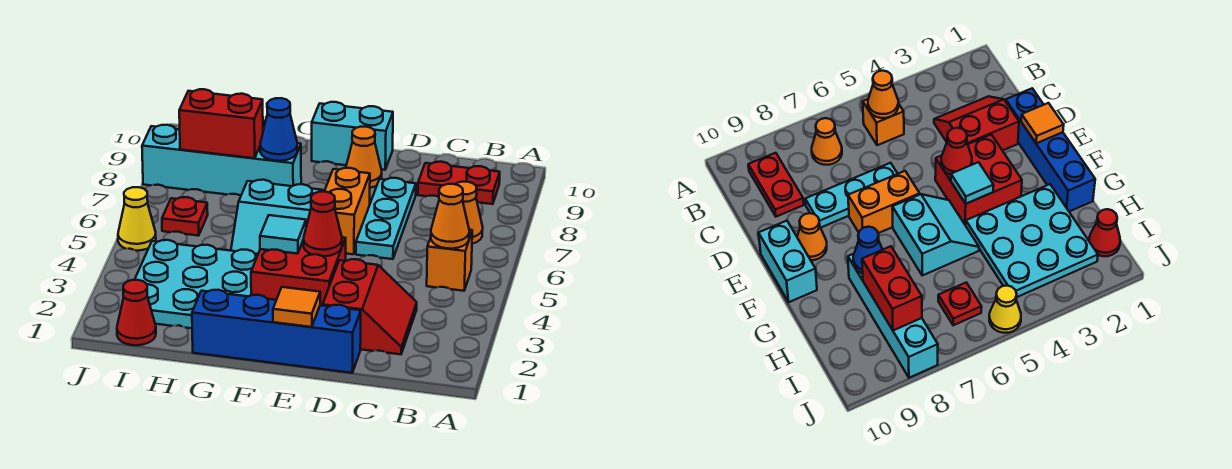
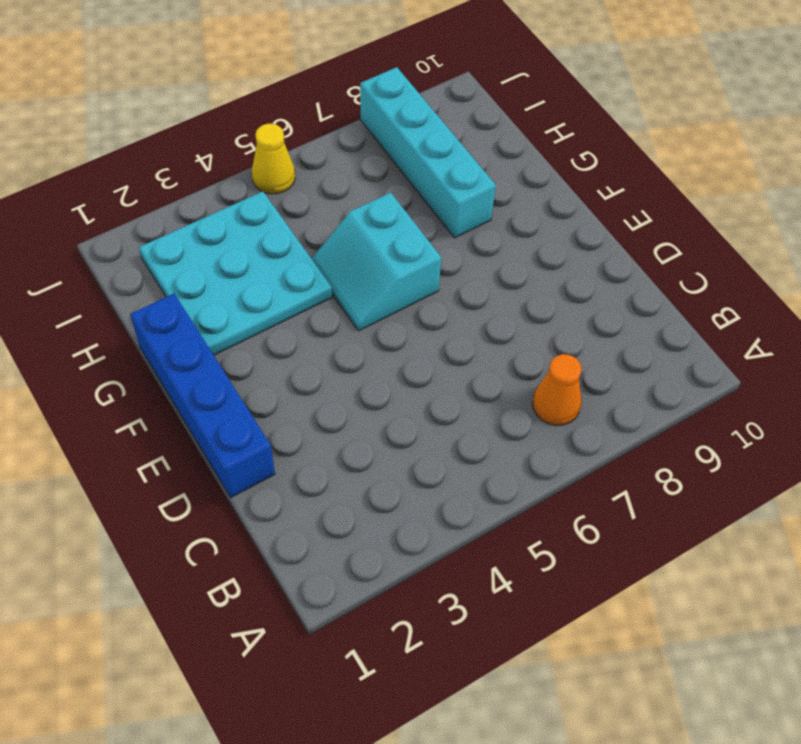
none -> orange 1x1 brick [427,230,472,291]
none -> red 1x2 plate [418,162,500,204]
none -> red 2x2 slope [323,259,417,354]

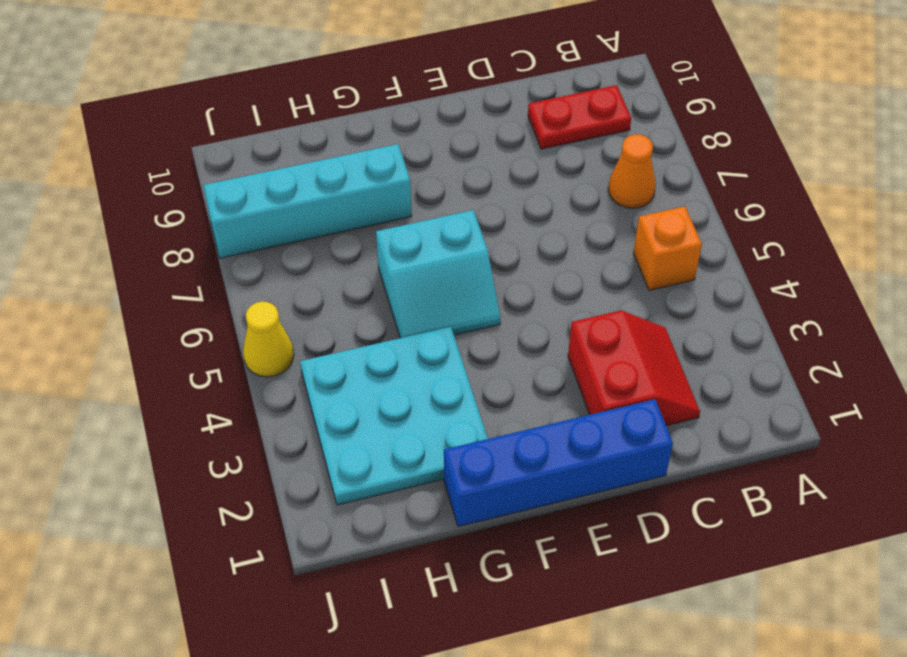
none -> cyan 1x3 plate [356,178,416,259]
none -> red 2x2 brick [251,237,346,306]
none -> orange 1x2 brick [324,168,370,254]

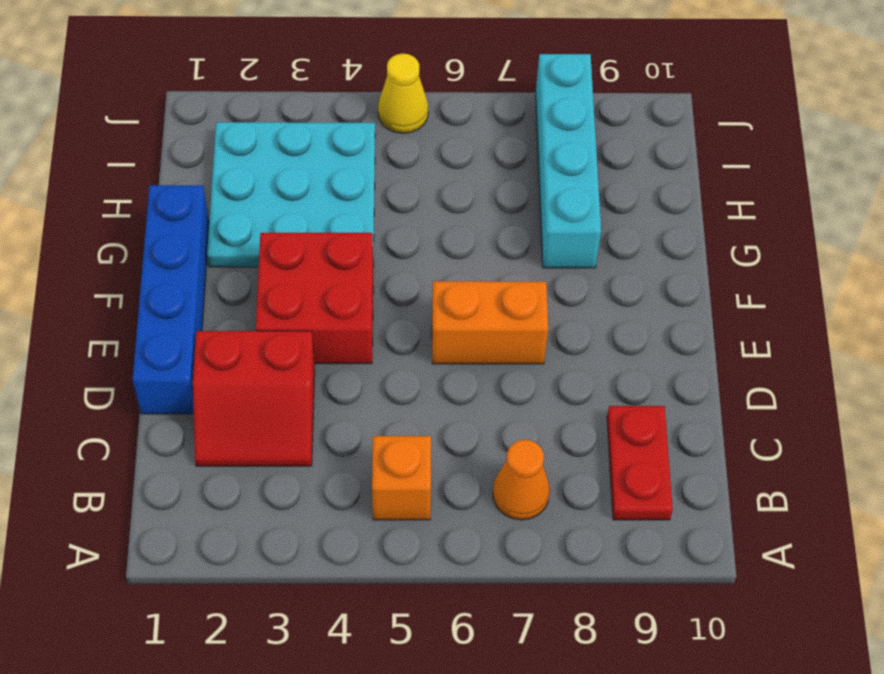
none -> cyan 1x3 plate [356,178,416,259]
none -> orange 1x1 cone [346,127,382,188]
none -> cyan 1x2 brick [312,102,393,170]

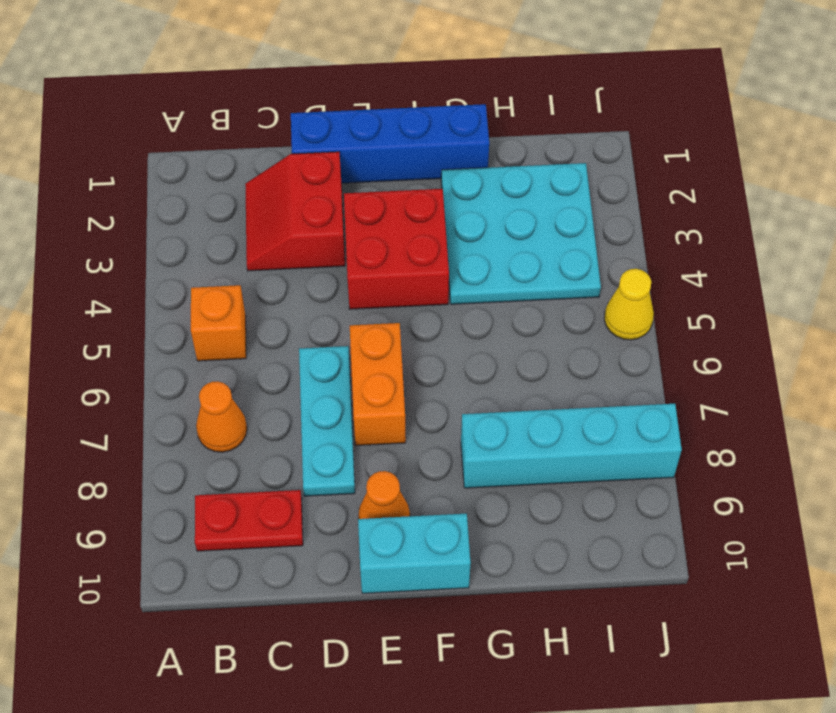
none -> cyan 2x2 slope [231,180,323,254]
none -> red 1x1 cone [117,280,156,345]
none -> red 1x1 plate [162,197,208,236]

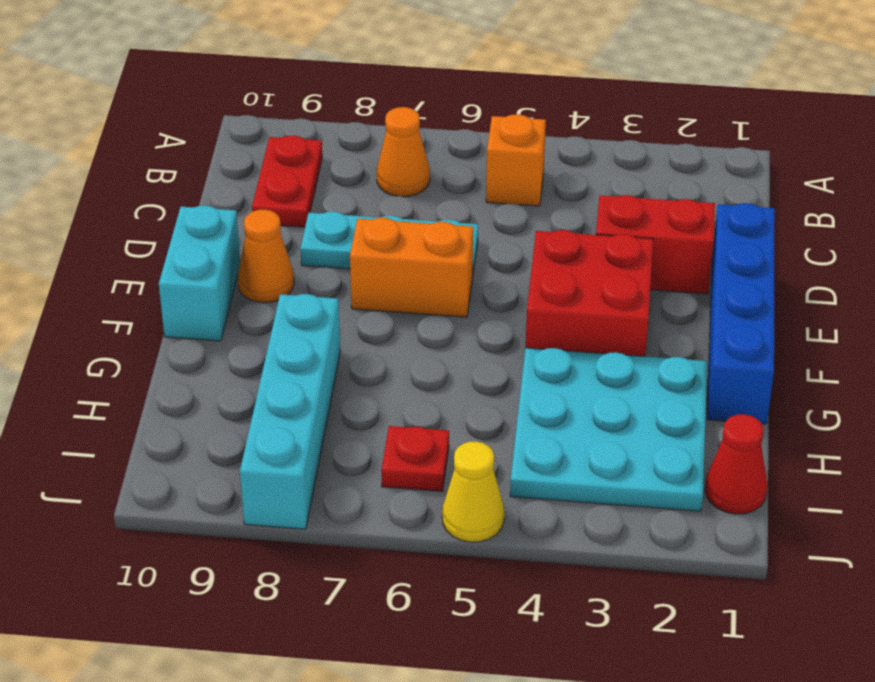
none -> cyan 2x2 slope [231,180,323,254]
none -> orange 1x1 cone [431,184,469,249]
none -> orange 1x1 tile [273,287,320,327]

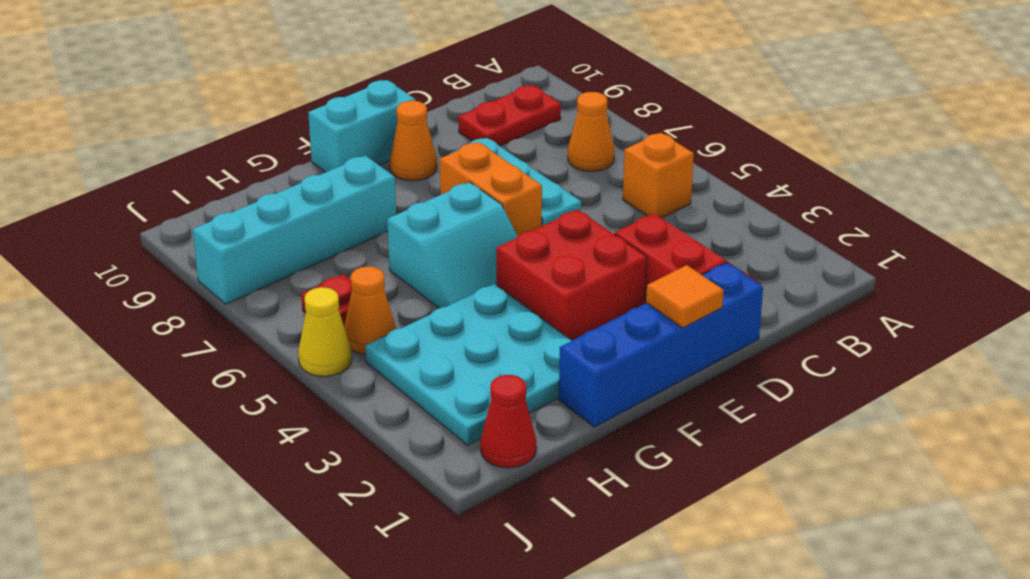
orange 1x1 cone [344,267,396,354] -> orange 1x1 cone moved to [431,184,469,249]
none -> red 1x1 cone [304,192,342,256]
none -> cyan 1x1 tile [260,215,306,254]
none -> blue 1x1 cone [260,98,297,161]

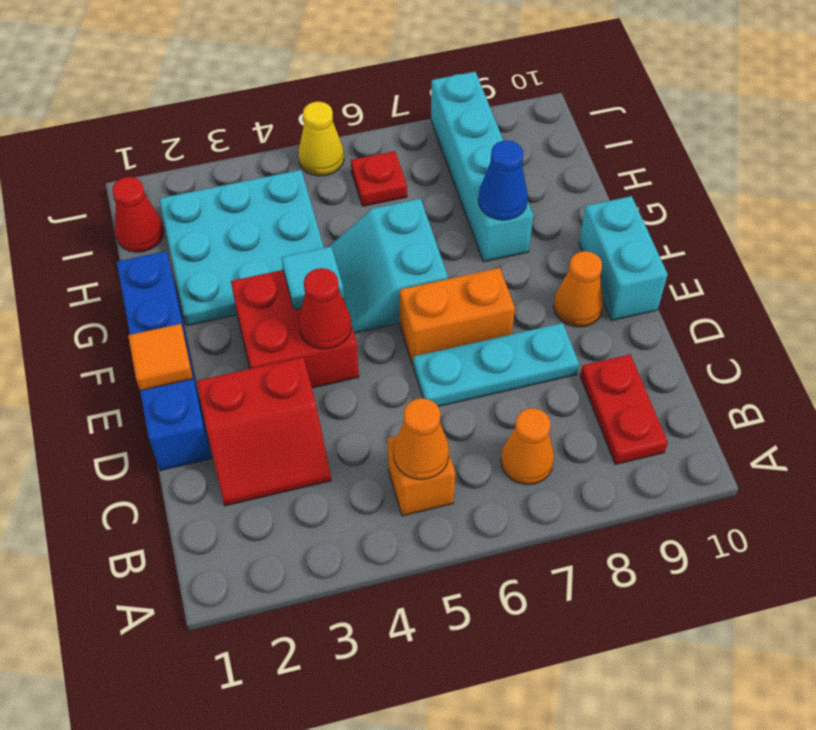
none -> red 1x2 brick [179,89,263,158]

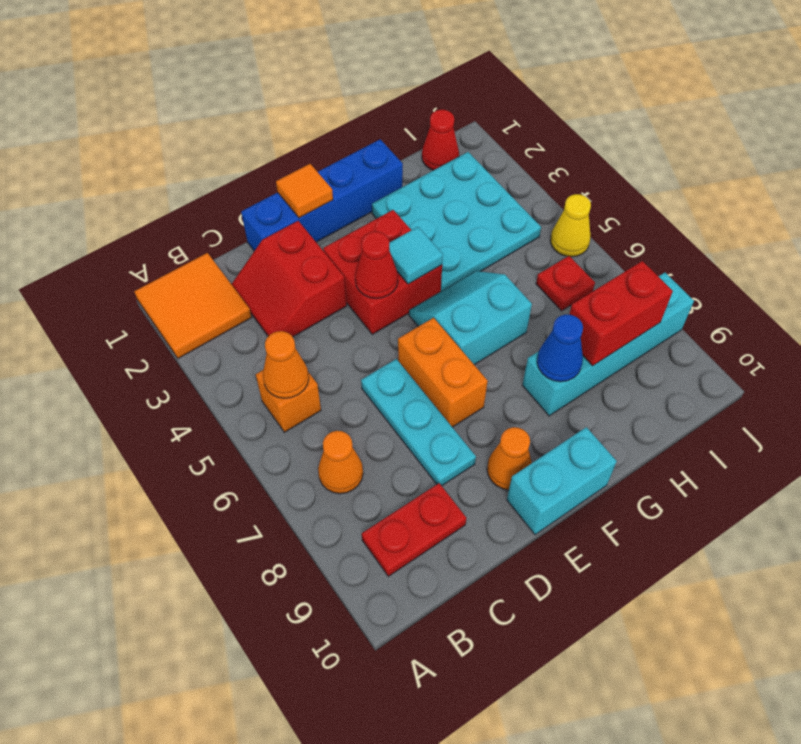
orange 2x2 tile [134,253,252,358] -> none

